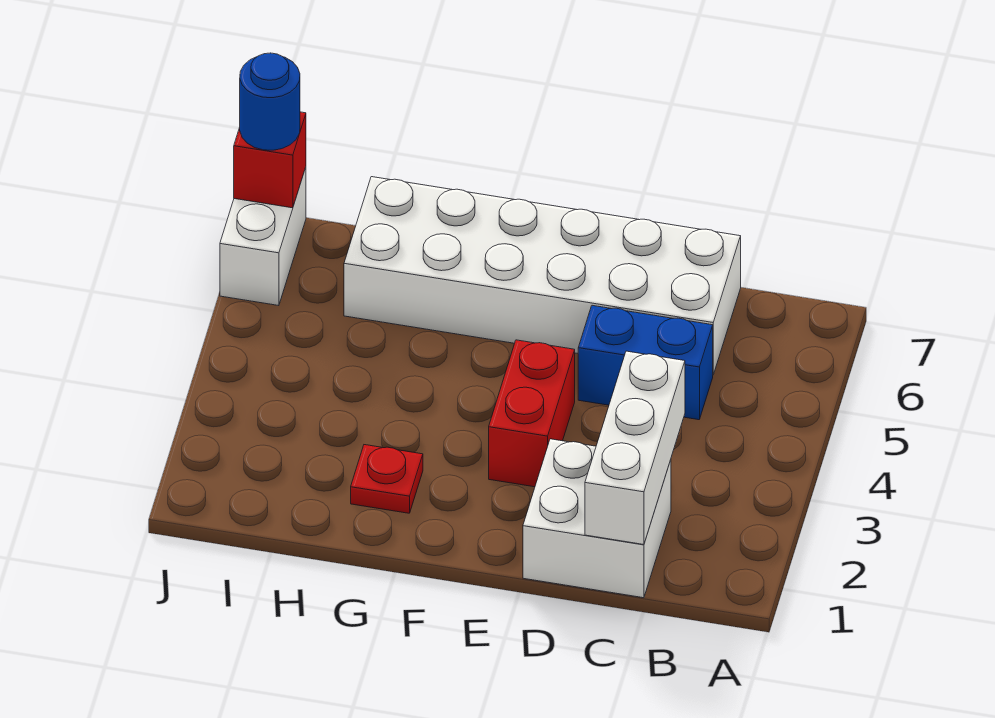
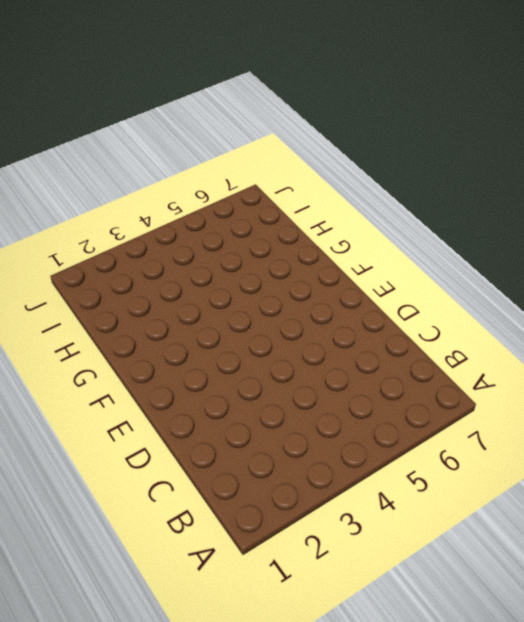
none -> white 2x2 brick [523,439,671,598]
none -> blue 1x2 brick [578,305,713,420]

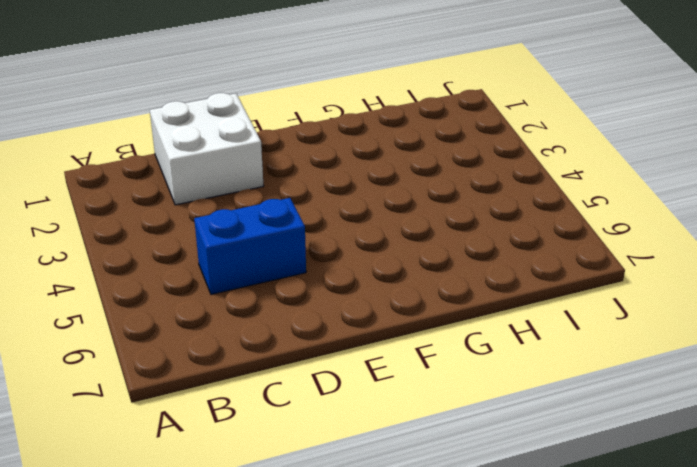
none -> white 2x6 brick [344,177,741,375]
none -> red 1x2 brick [489,340,575,487]

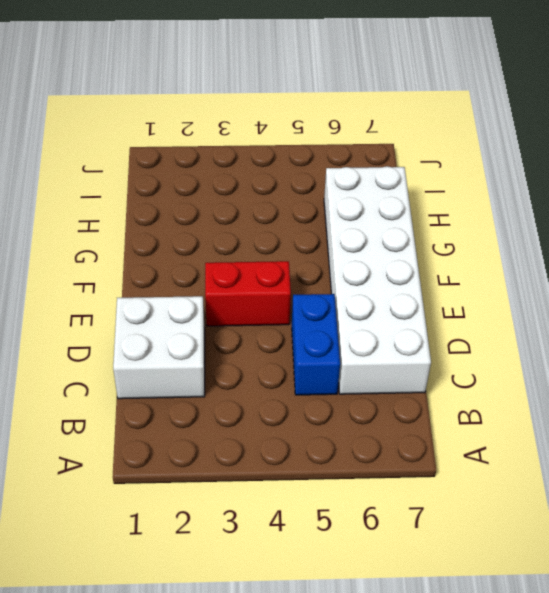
none -> red 1x1 plate [351,445,423,513]
none -> white 1x2 brick [220,168,306,306]

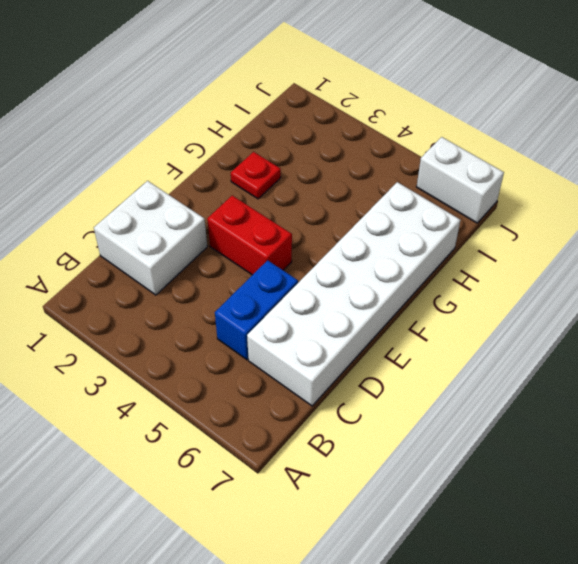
none -> white 1x3 brick [585,351,685,545]
none -> red 1x1 brick [234,112,306,208]

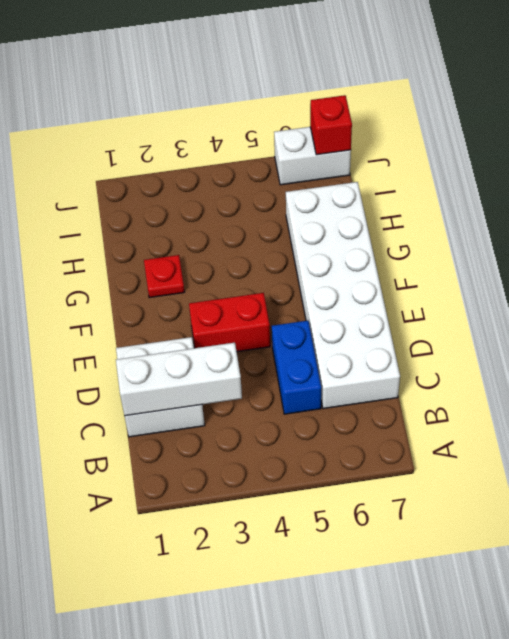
none -> blue 1x1 round brick [240,53,300,150]

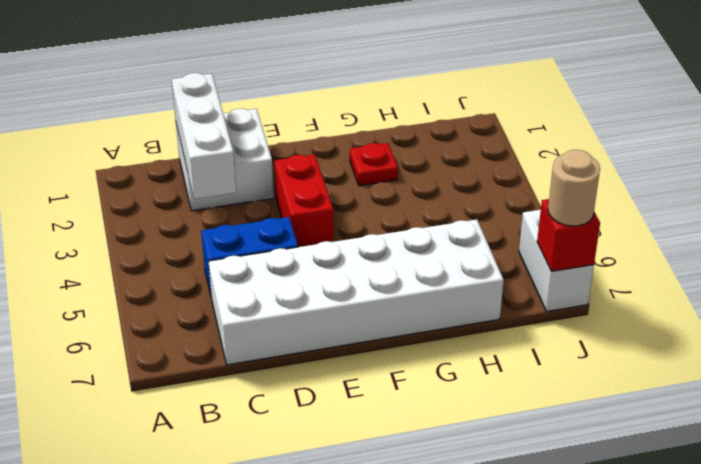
tan 1x1 round brick [548,150,600,226] -> blue 1x1 round brick [240,53,300,150]

